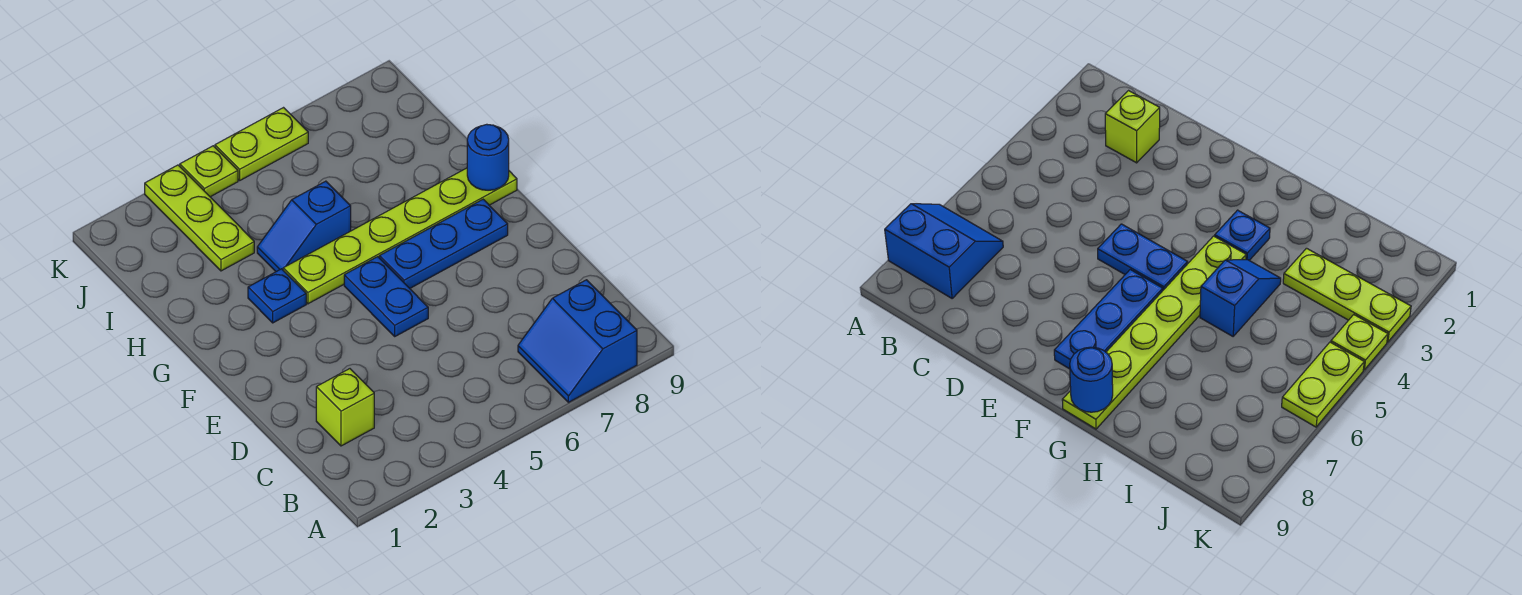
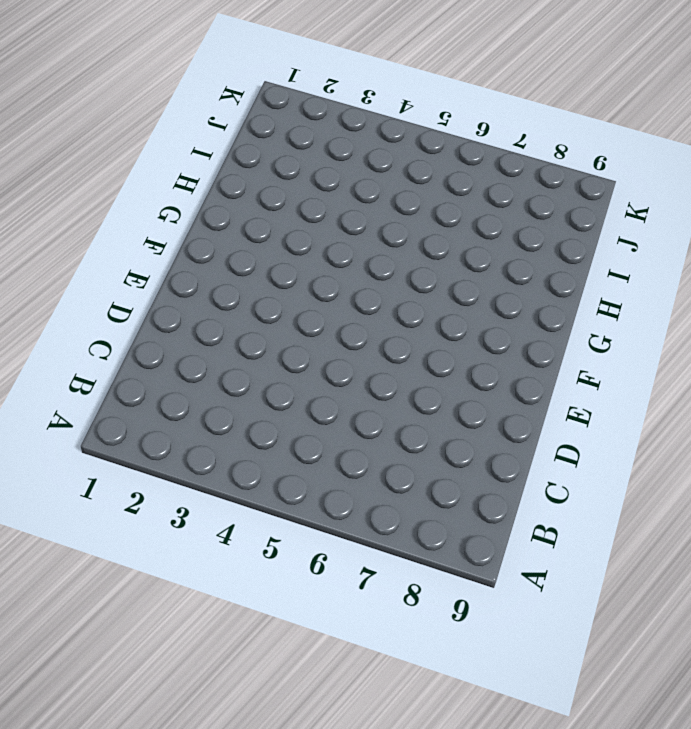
none -> blue 2x2 slope [518,280,637,402]
none -> lime 1x1 brick [316,369,374,446]

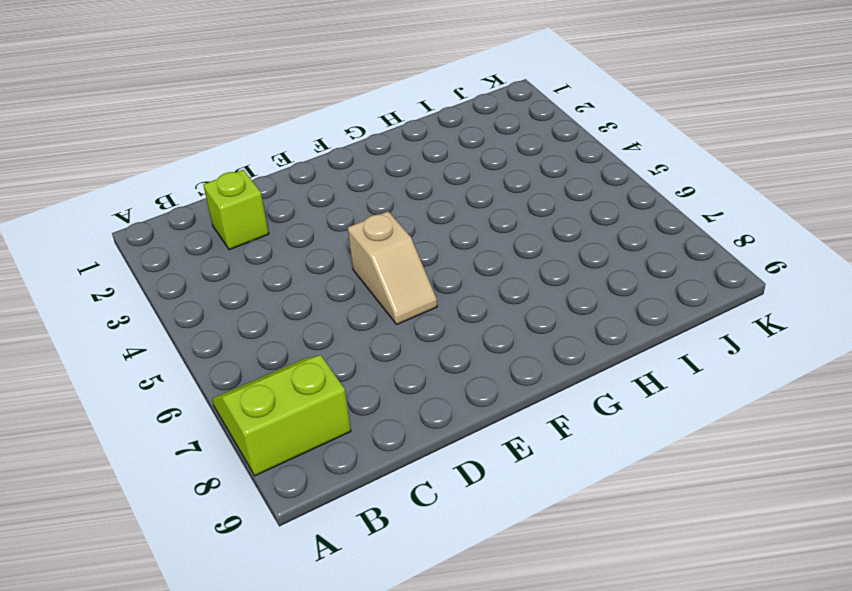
lime 2x2 slope [212,355,351,476] -> blue 2x2 slope [518,280,637,402]
tan 1x2 slope [348,211,437,324] -> blue 1x2 plate [344,257,428,336]
none -> blue 1x3 plate [379,199,508,288]
none -> blue 1x1 plate [248,269,306,323]

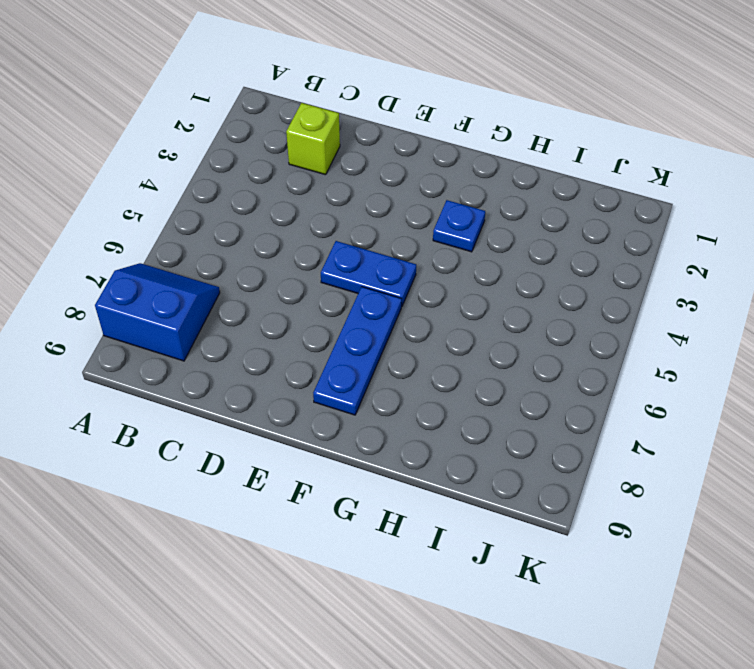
none -> lime 1x6 plate [283,168,517,304]
none -> blue 1x2 slope [257,181,351,272]

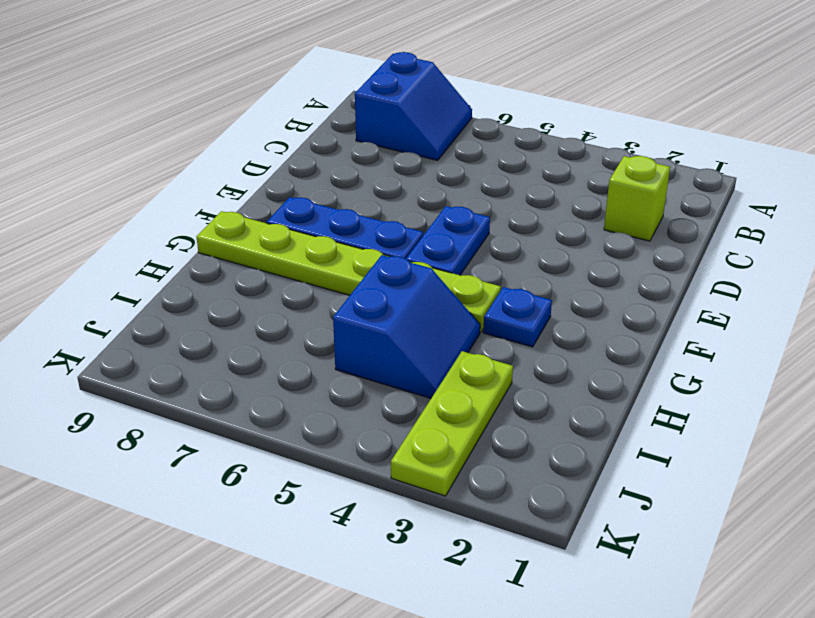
blue 2x2 slope [333,255,480,398] -> blue 1x2 slope [257,181,351,272]
none -> lime 1x1 plate [180,146,238,197]
none -> lime 1x2 plate [215,108,308,180]

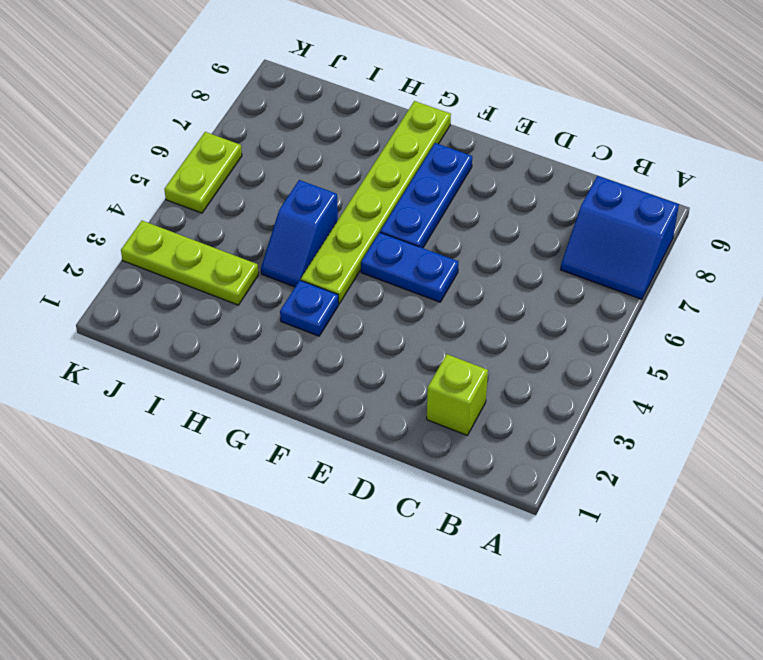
none -> lime 1x1 plate [180,146,238,197]
none -> blue 1x1 round brick [467,124,509,190]

